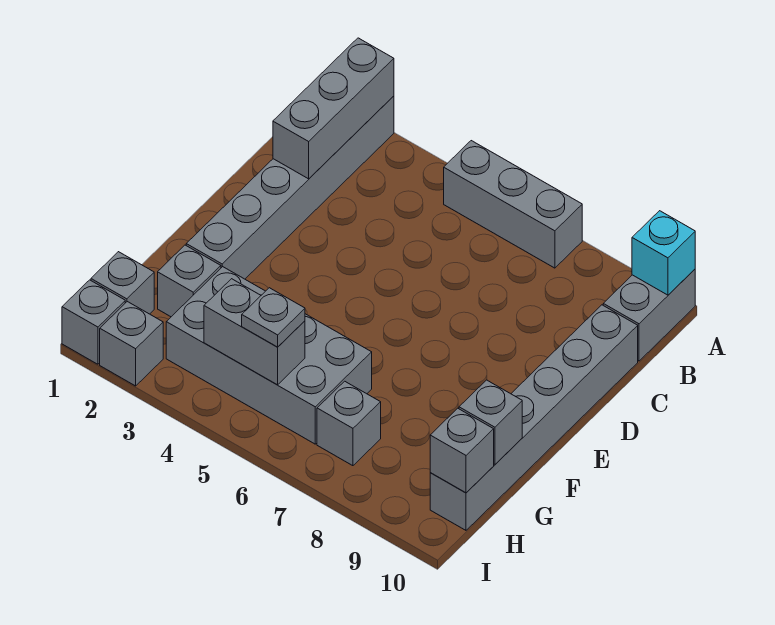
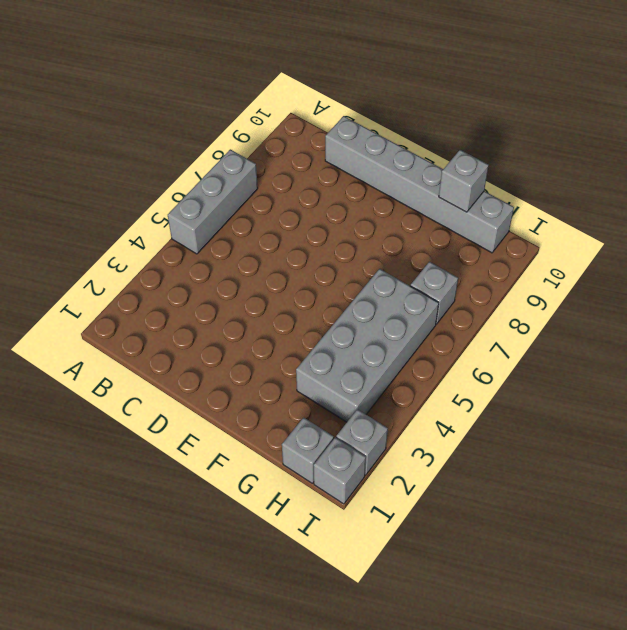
none -> grey 1x6 brick [186,96,394,279]
none -> grey 1x2 brick [603,269,695,361]
none -> grey 1x1 brick [158,245,221,317]

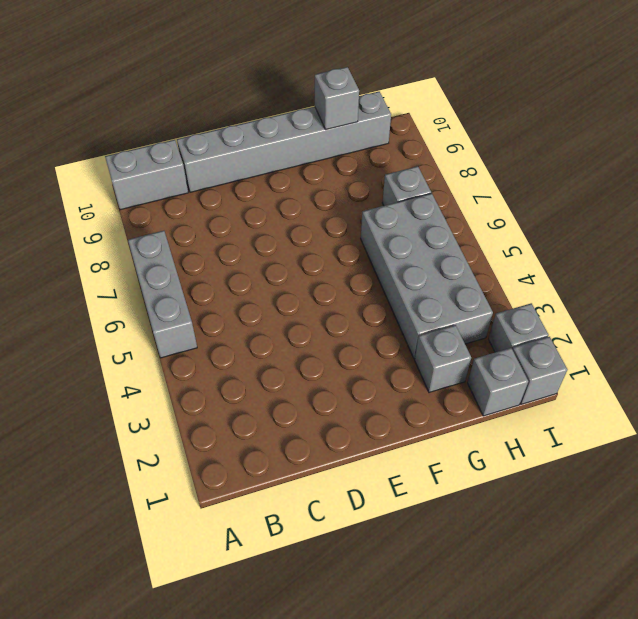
none -> grey 1x6 brick [186,96,394,279]
none -> grey 1x3 brick [273,38,394,179]
none -> cyan 1x1 brick [632,211,695,295]

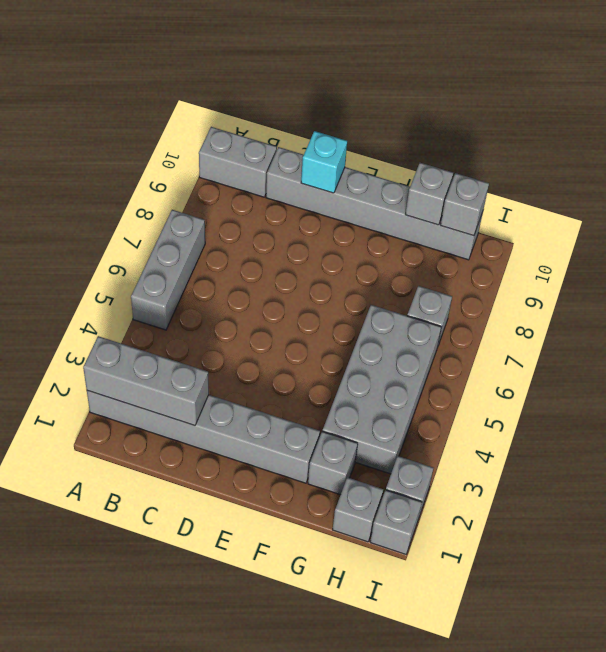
cyan 1x1 brick [301,131,347,193] -> cyan 1x1 brick moved to [632,211,695,295]
none -> grey 1x2 brick [204,279,305,385]
none -> grey 1x1 plate [242,288,305,347]

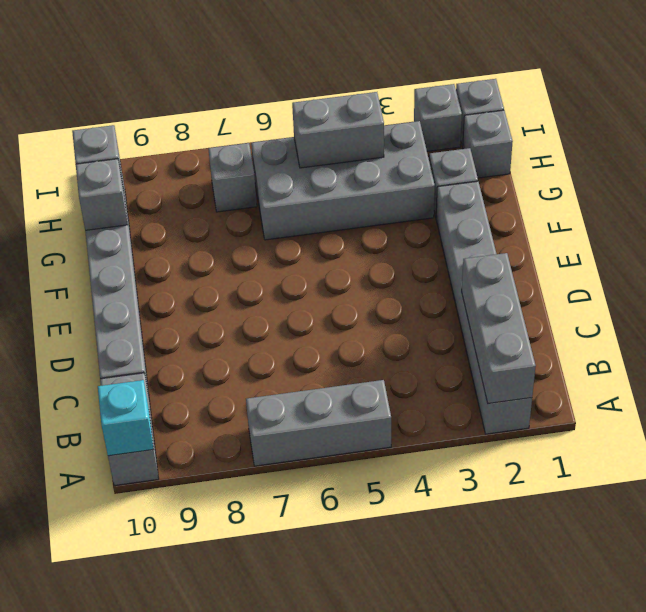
none -> grey 1x1 plate [242,288,305,347]

